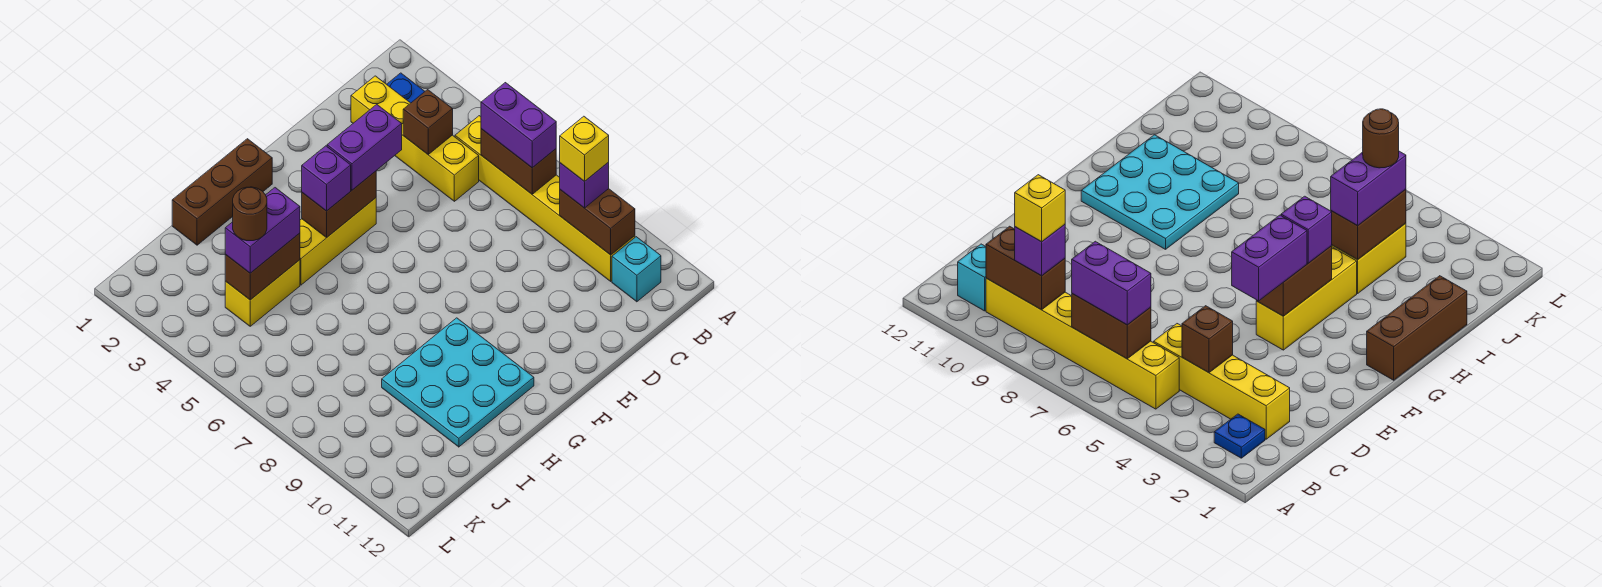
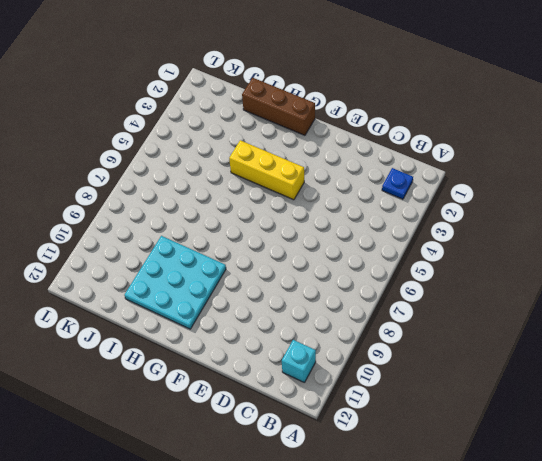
none -> yellow 1x6 brick [455,116,635,281]
none -> yellow 1x4 brick [351,76,479,201]
none -> yellow 1x2 brick [225,260,300,326]

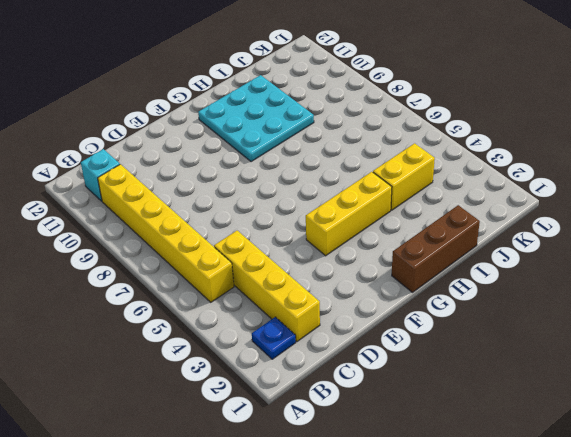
none -> brown 1x2 brick [481,129,556,194]
none -> brown 1x2 brick [560,189,635,255]
none -> brown 1x1 brick [403,90,453,154]

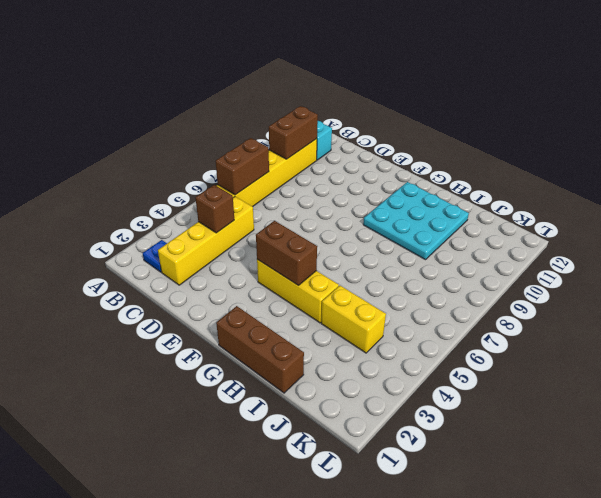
none -> brown 1x2 brick [225,233,300,300]
none -> purple 1x2 brick [481,83,556,168]
none -> purple 1x1 brick [560,162,609,208]

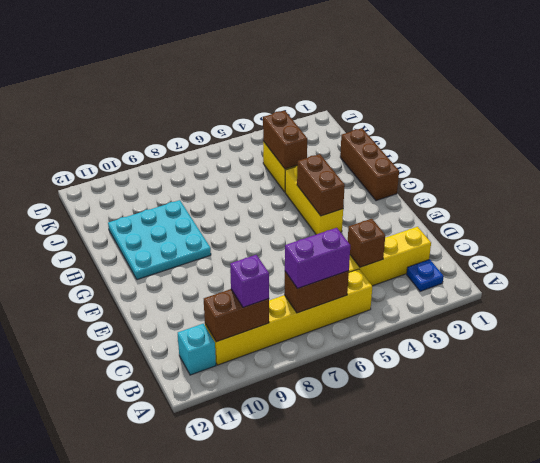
none -> purple 1x2 brick [327,104,402,190]
none -> purple 1x1 brick [302,146,351,211]
none -> purple 1x2 brick [225,188,300,273]

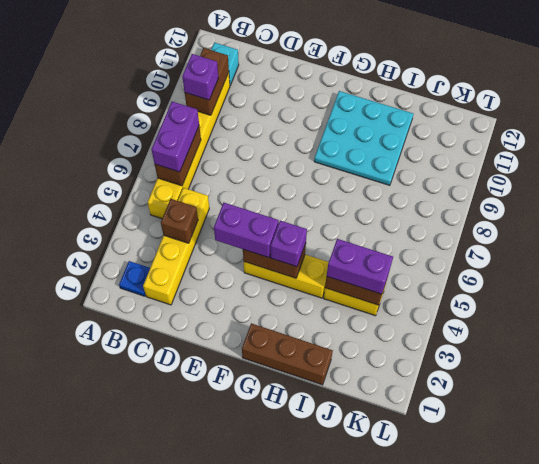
none -> yellow 1x1 brick [560,116,609,181]
none -> brown 1x1 round brick [233,187,267,241]

